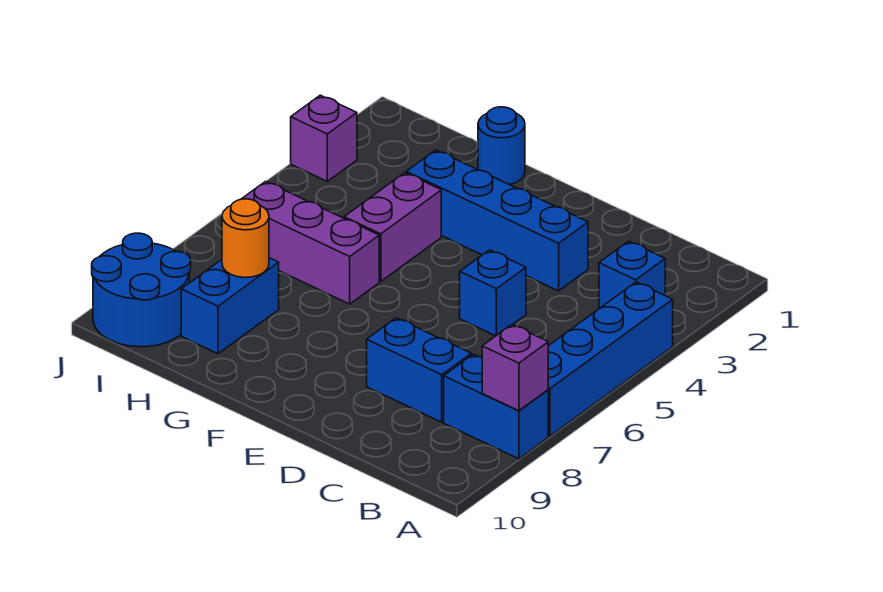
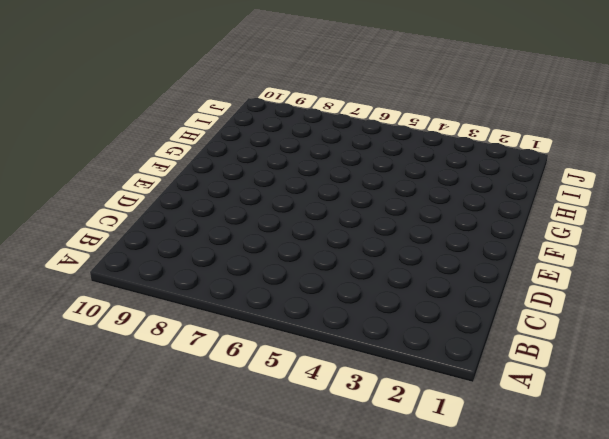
none -> blue 1x4 brick [548,282,673,436]
none -> blue 1x2 brick [444,354,548,459]
none -> blue 1x1 brick [599,241,665,309]

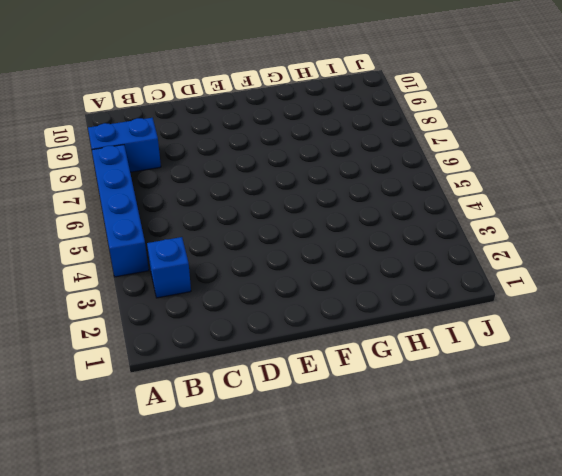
none -> blue 1x2 brick [367,318,471,422]
none -> blue 1x4 brick [406,150,588,291]
none -> blue 1x1 brick [460,250,526,336]

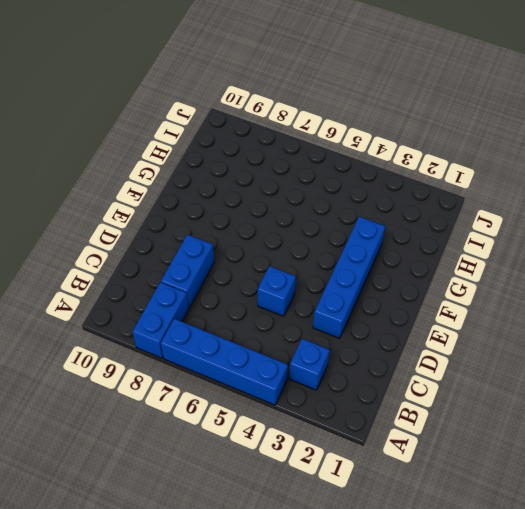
none -> blue 1x1 round brick [478,107,525,185]
none -> purple 1x2 brick [344,173,441,281]
none -> purple 1x3 brick [242,181,379,304]

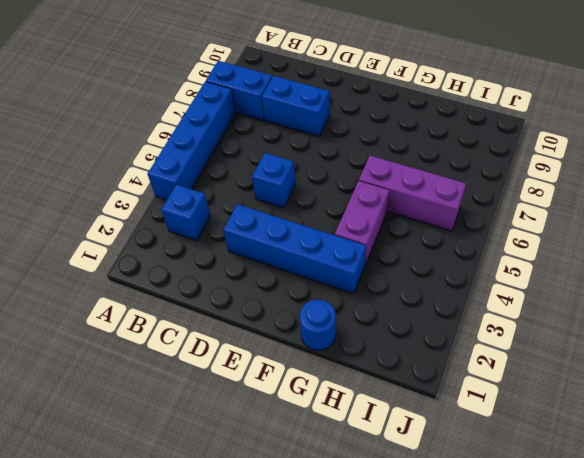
none -> blue 1x2 brick [181,258,279,354]
none -> blue 2x2 round brick [92,233,191,347]
none -> purple 1x1 brick [291,95,357,181]

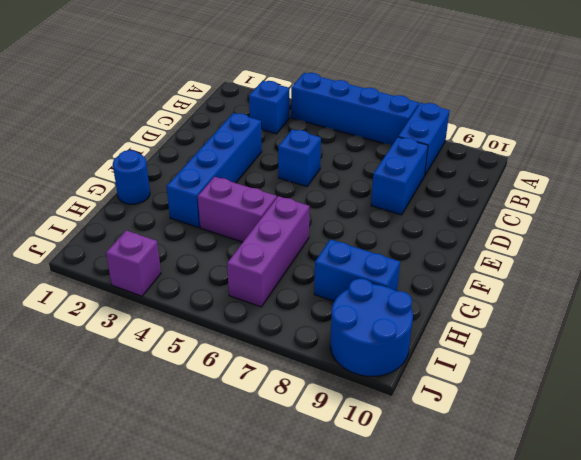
none -> purple 1x1 brick [482,325,548,411]
none -> orange 1x1 round brick [222,199,269,278]

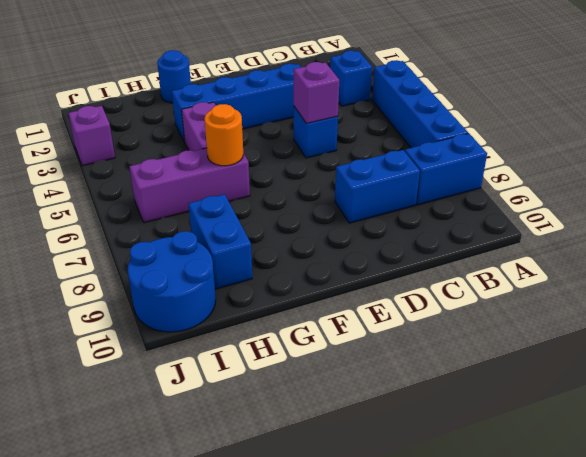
purple 1x1 brick [294,62,339,123] -> purple 1x1 brick moved to [482,325,548,411]
orange 1x1 round brick [204,104,243,166] -> orange 1x1 round brick moved to [222,199,269,278]

